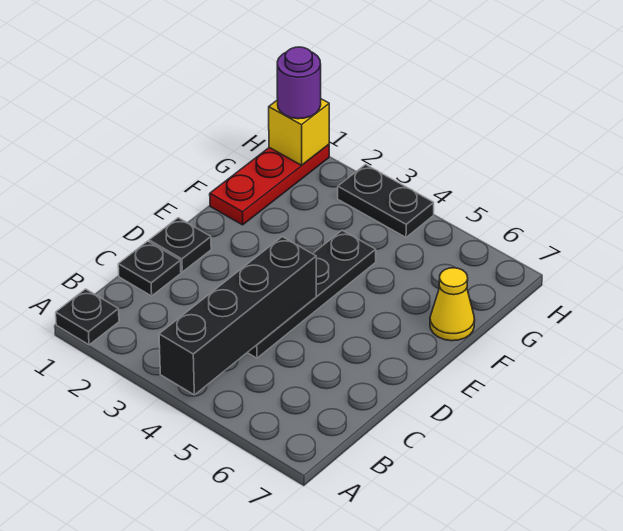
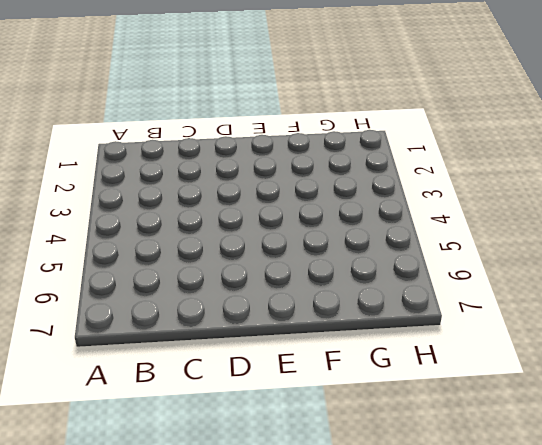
none -> black 1x1 plate [56,289,119,345]
none -> black 1x1 plate [118,241,181,296]

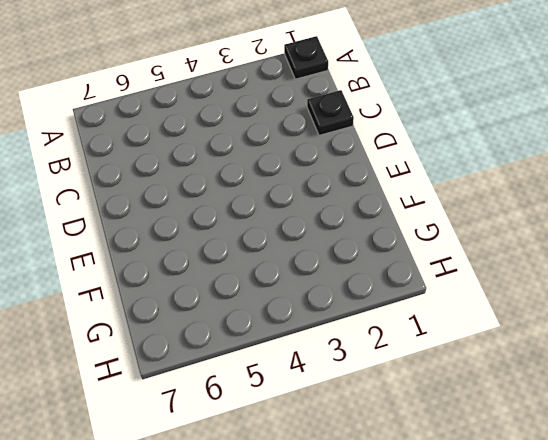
none -> black 1x4 plate [247,230,376,358]
none -> black 1x1 plate [149,218,211,272]

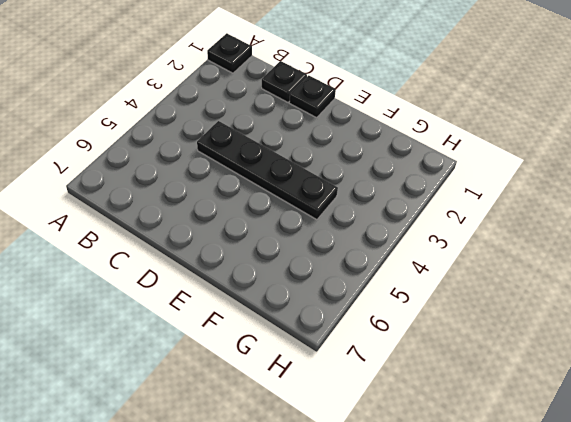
none -> red 1x3 plate [210,144,329,225]
none -> yellow 1x1 cone [430,268,475,341]

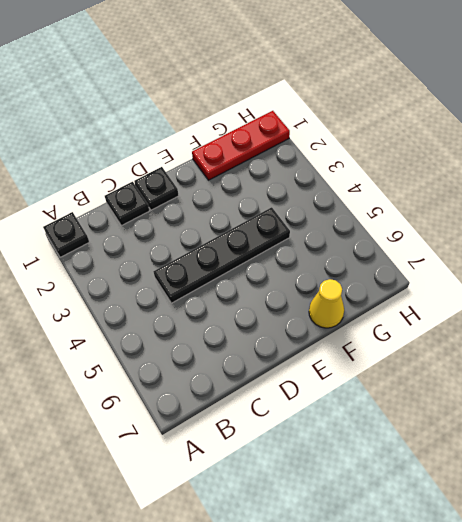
none -> black 1x2 plate [338,165,434,237]
none -> black 1x4 brick [159,237,316,395]

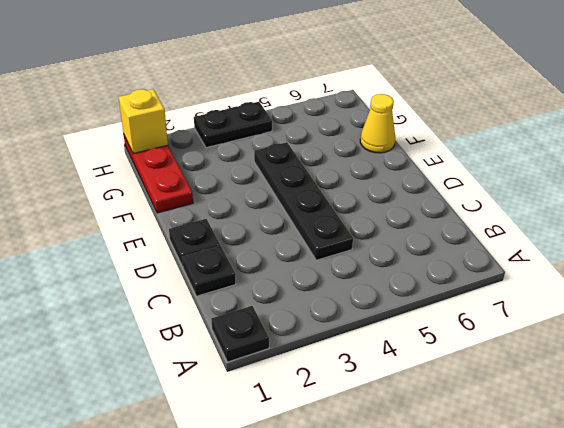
none -> black 1x4 brick [159,237,316,395]
none -> purple 1x1 round brick [277,47,321,119]

